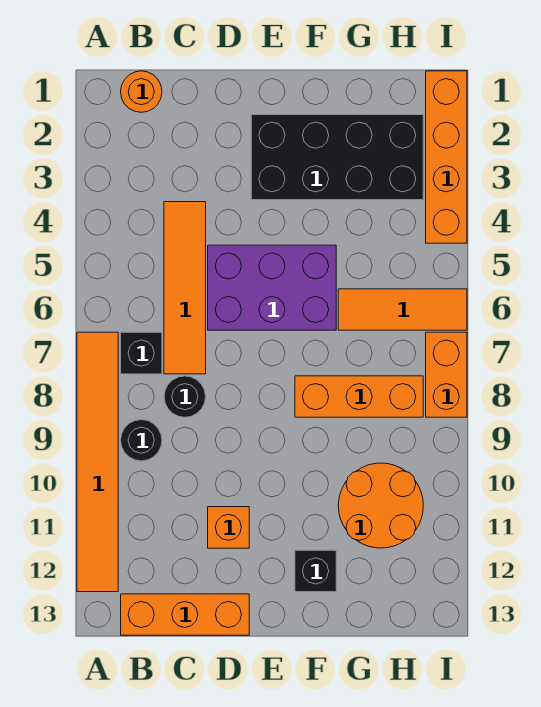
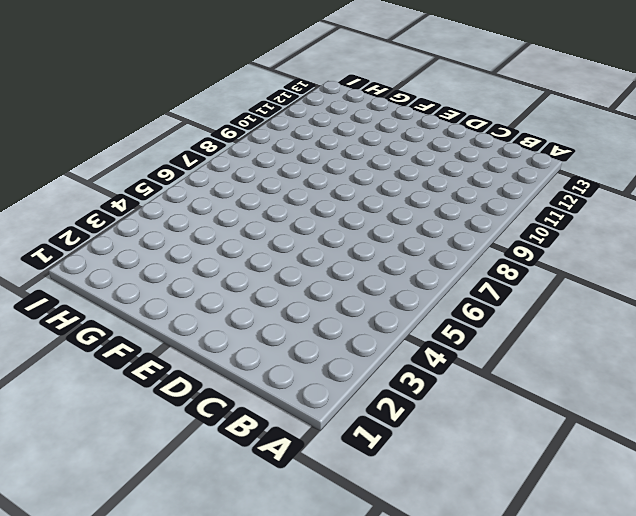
none -> orange 1x6 tile [77,332,118,592]
none -> orange 1x1 round brick [121,71,162,112]
none -> black 1x1 brick [121,332,162,374]

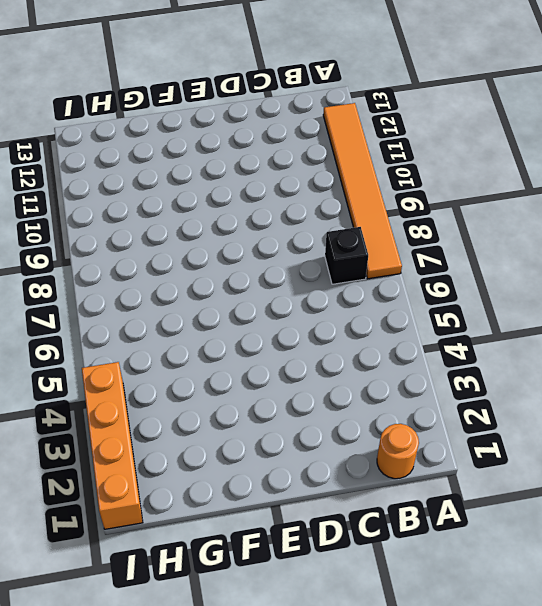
none -> black 1x1 round brick [121,420,162,461]
none -> orange 1x3 brick [121,594,249,635]
none -> orange 1x4 tile [164,202,206,374]

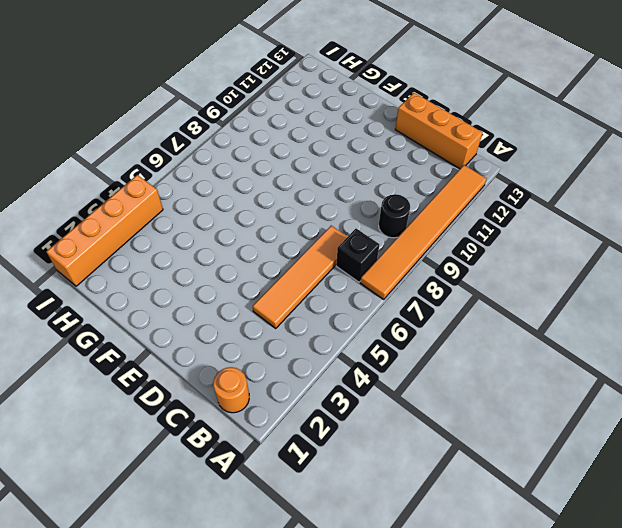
none -> black 1x1 round brick [164,376,206,417]
none -> purple 2x3 brick [208,245,336,330]
none -> orange 1x1 brick [208,507,249,548]

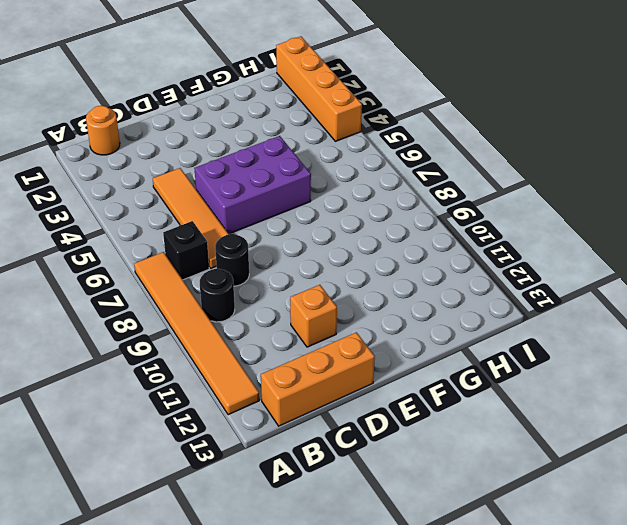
none -> black 2x4 brick [251,115,423,200]
none -> orange 1x3 brick [295,376,423,417]
none -> black 1x1 brick [295,550,336,592]

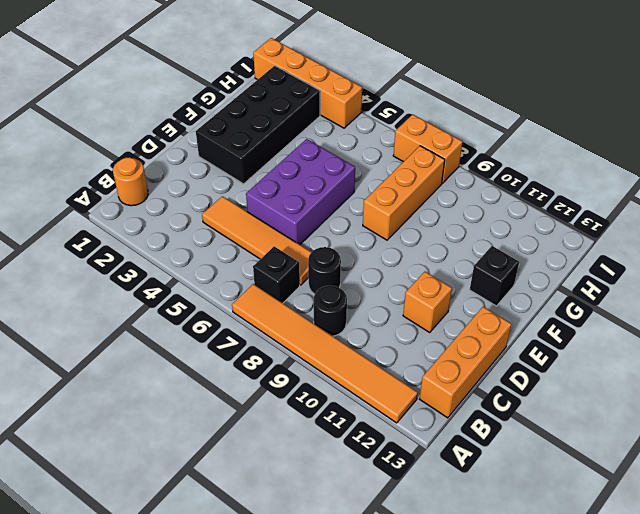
none -> orange 1x3 tile [338,289,467,330]
none -> orange 2x2 round brick [338,463,423,548]

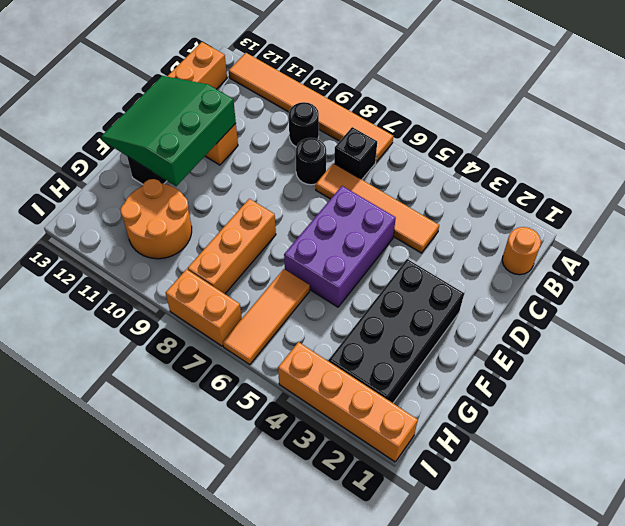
green 3x3 slope [101,76,236,186] -> none

